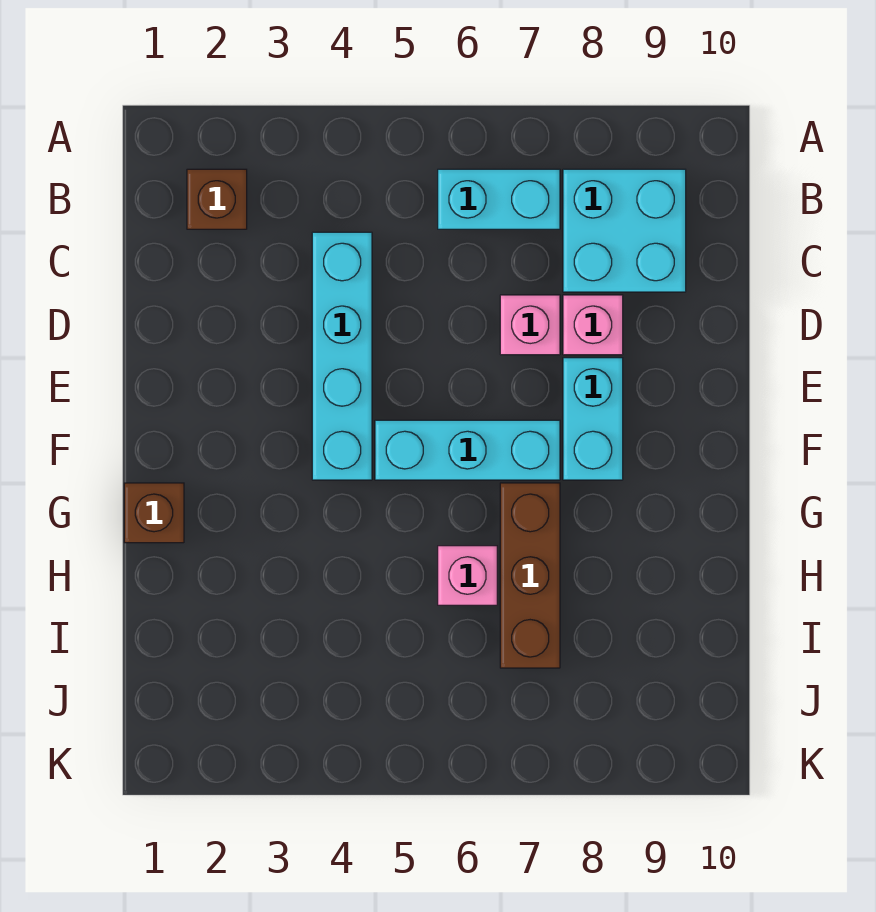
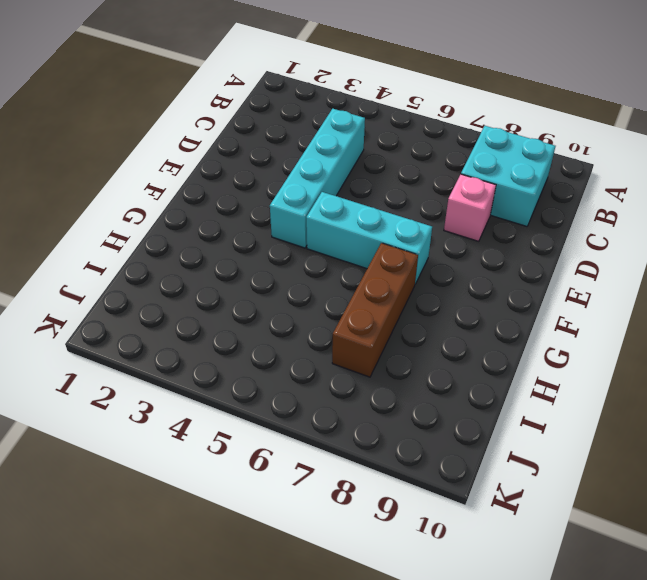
none -> brown 1x1 brick [187,169,247,229]
none -> cyan 1x2 brick [438,169,560,229]

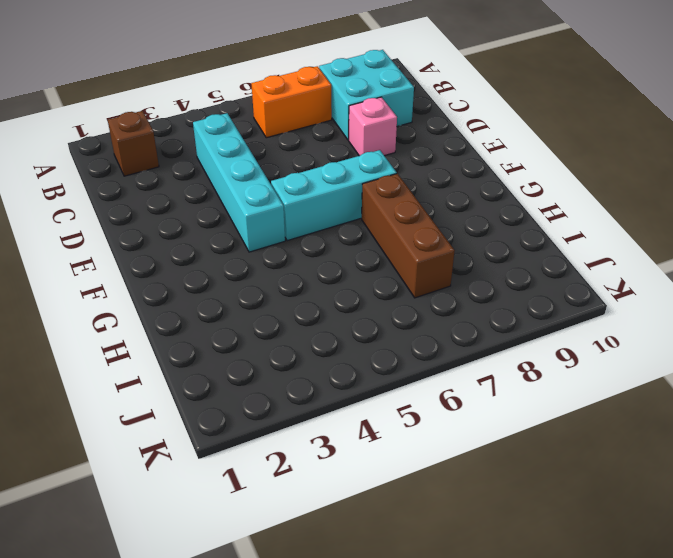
orange 1x2 brick [251,66,332,138] -> cyan 1x2 brick [438,169,560,229]
none -> pink 1x1 brick [500,295,560,355]
none -> cyan 1x2 brick [563,358,623,480]

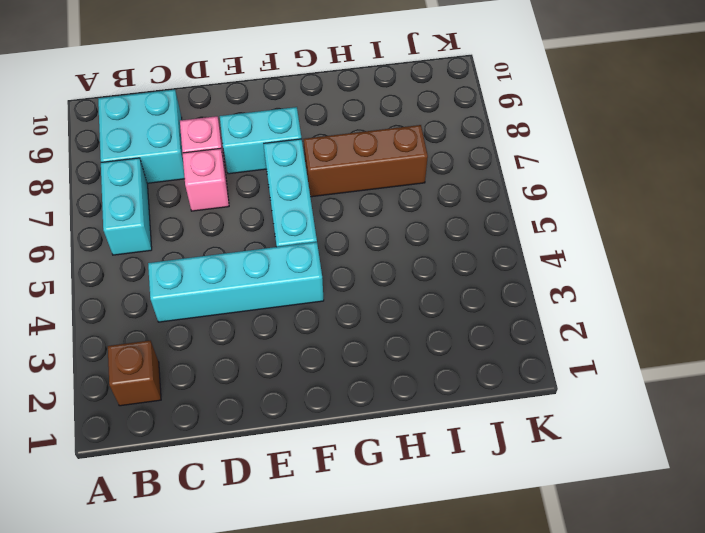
none -> brown 1x1 brick [124,483,184,543]
none -> pink 1x1 brick [438,546,497,605]

